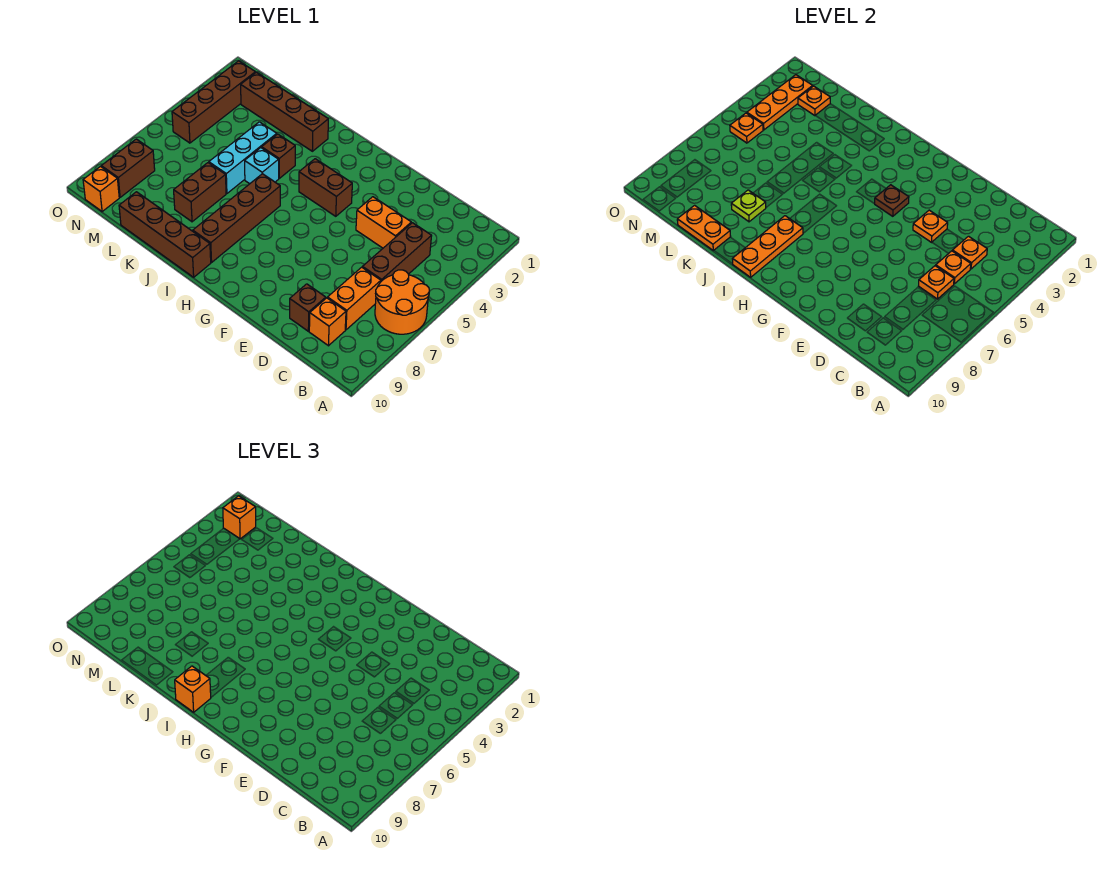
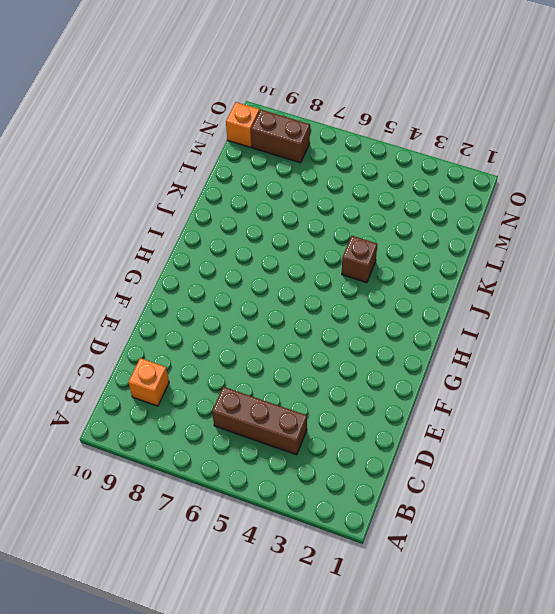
none -> orange 2x2 round brick [375,270,429,334]
none -> orange 1x2 brick [328,267,381,330]
none -> orange 1x2 brick [356,197,411,248]
none -> brown 1x1 brick [290,284,326,331]

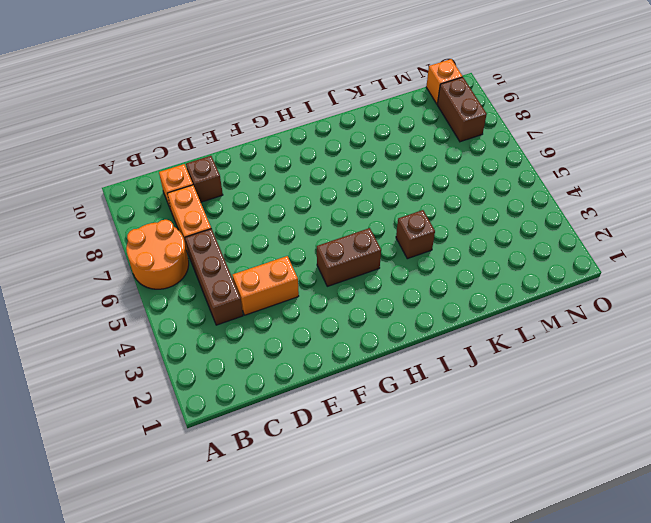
none -> brown 1x4 brick [193,174,280,262]
none -> brown 1x4 brick [119,192,211,277]
none -> brown 1x4 brick [241,72,328,151]
none -> cyan 1x1 brick [245,148,279,184]

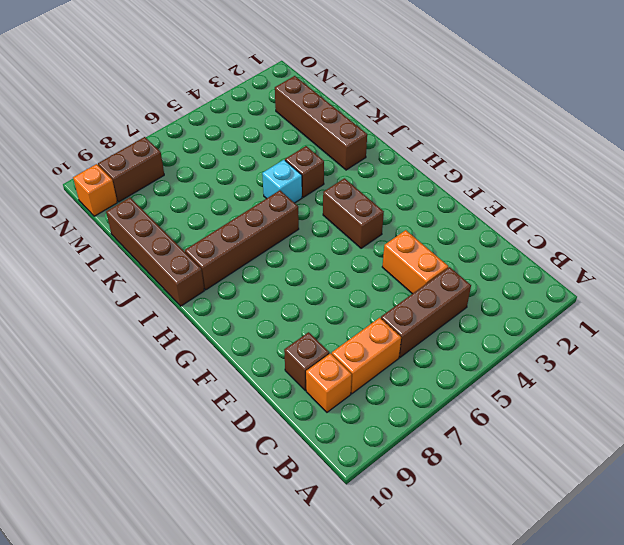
none -> orange 2x2 round brick [375,270,429,334]
none -> cyan 1x3 brick [209,122,277,193]
none -> brown 1x2 brick [174,163,226,222]
none -> brown 1x4 brick [172,61,255,143]

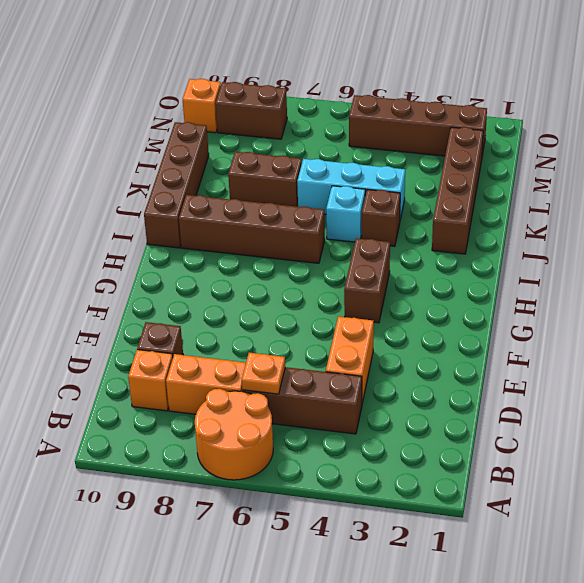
none -> orange 1x1 plate [953,236,987,269]
none -> orange 1x1 plate [936,251,971,284]
none -> orange 1x1 plate [913,210,948,242]
none -> brown 1x1 plate [875,185,909,216]

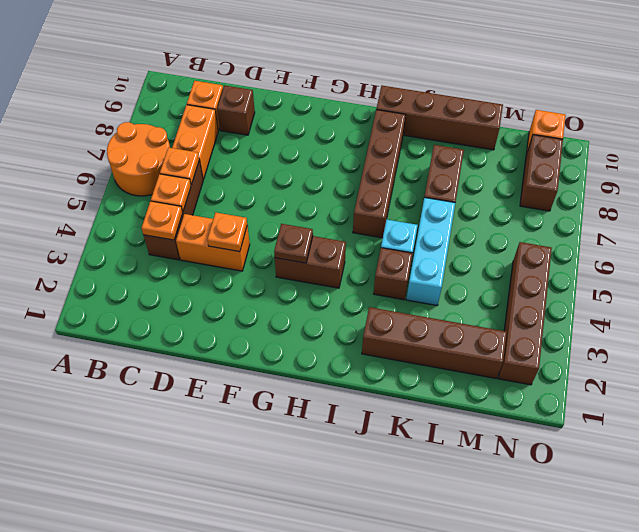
none -> orange 1x3 plate [733,216,803,277]
none -> lime 1x1 plate [731,190,766,222]
none -> orange 1x2 plate [677,205,731,251]
none -> orange 1x1 plate [798,86,830,116]

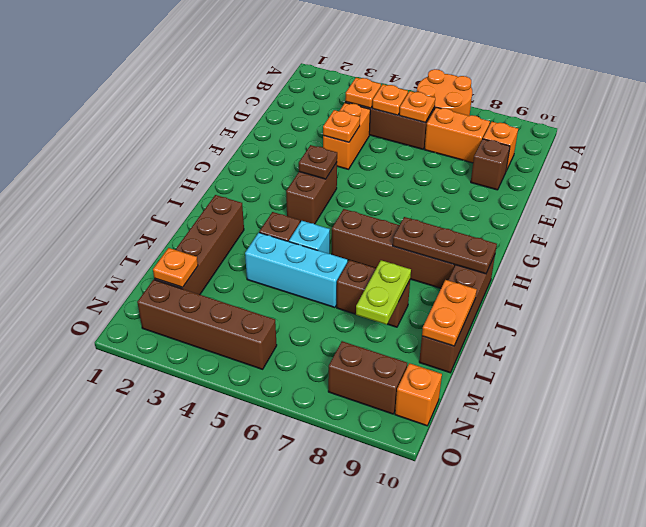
brown 1x3 plate [393,217,497,274] -> orange 1x3 plate [733,216,803,277]
lime 1x2 plate [356,260,411,325] -> lime 1x1 plate [731,190,766,222]
none -> orange 1x3 plate [747,75,813,130]
none -> orange 1x1 plate [730,113,763,143]
none -> orange 1x1 brick [175,666,211,712]
none -> orange 1x1 brick [223,496,256,539]

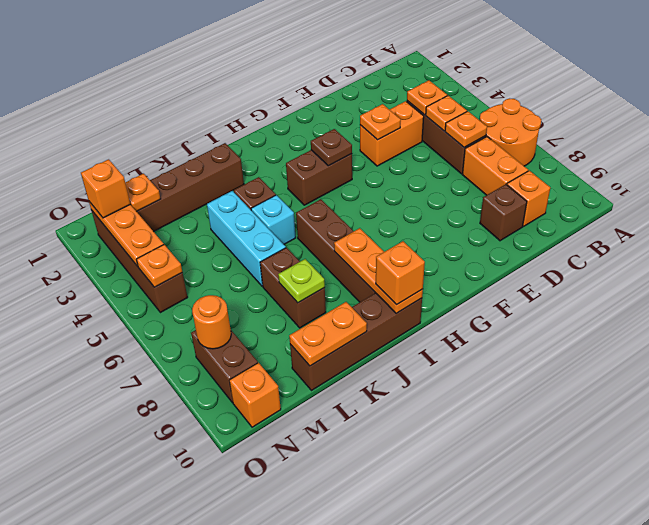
orange 1x1 round brick [192,295,231,349] -> none

